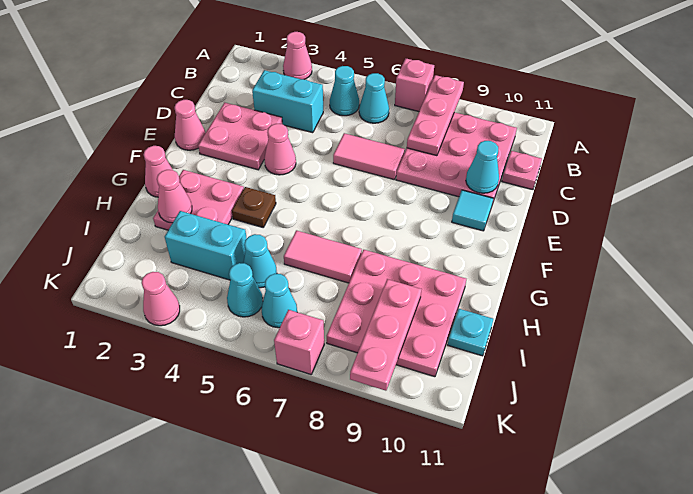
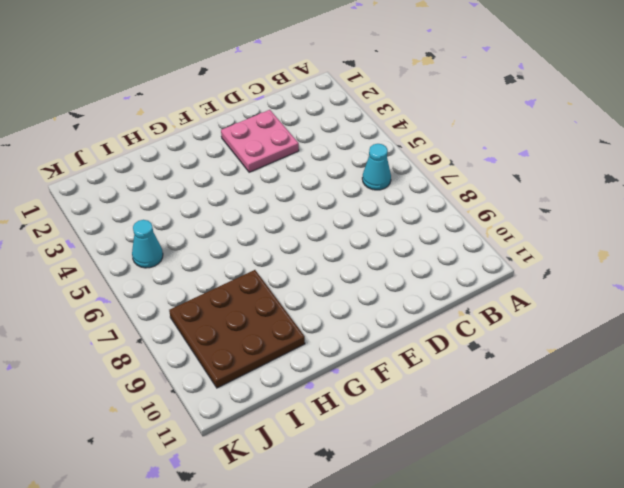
brown 3x3 plate [169,270,305,388] -> pink 3x3 plate [327,250,466,377]
none -> pink 1x1 cone [283,32,312,79]
none -> pink 1x1 brick [395,59,434,111]
none -> cyan 1x1 cone [330,66,359,116]

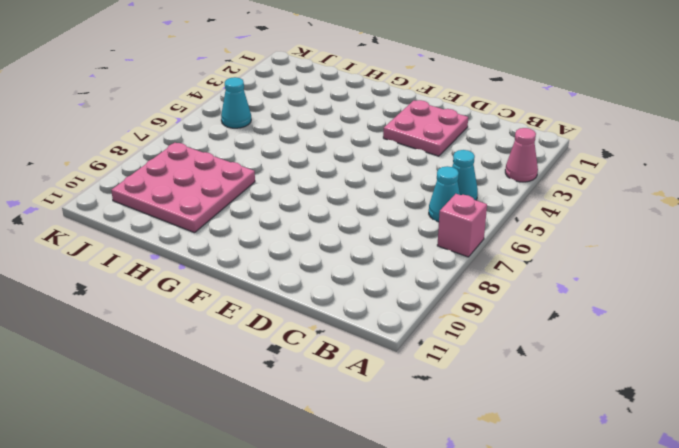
none -> pink 3x3 plate [396,112,517,201]
none -> cyan 1x2 brick [252,70,323,133]
none -> pink 1x1 plate [502,151,542,190]

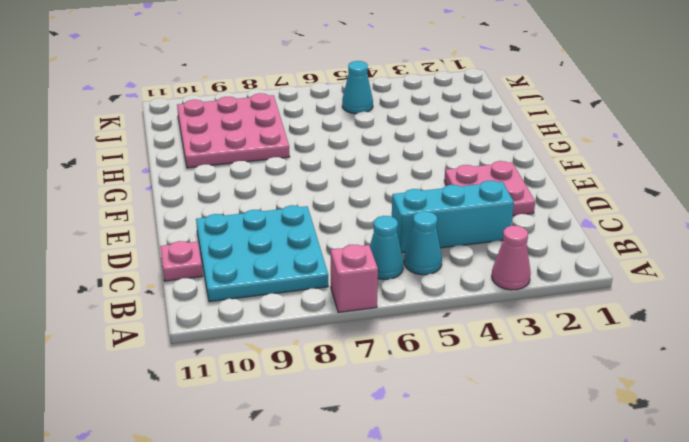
cyan 3x3 plate [196,205,328,302] -> pink 3x3 plate [396,112,517,201]
cyan 1x3 brick [392,181,514,253] -> cyan 1x2 brick [252,70,323,133]
none -> pink 1x2 tile [333,133,405,180]
none -> pink 1x1 cone [174,100,205,150]
none -> pink 1x1 cone [264,124,296,175]

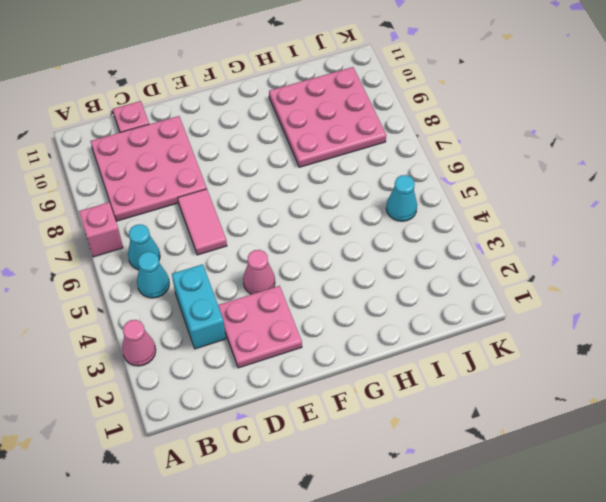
none -> pink 1x1 cone [174,100,205,150]
none -> cyan 1x1 tile [452,190,493,231]
none -> pink 1x1 cone [143,146,173,197]

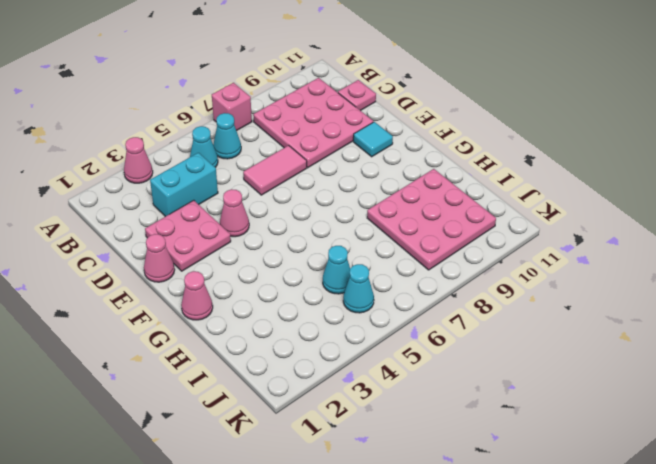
none -> pink 2x2 plate [153,170,244,230]
none -> brown 1x1 plate [232,187,276,227]
none -> pink 1x2 tile [284,230,362,283]

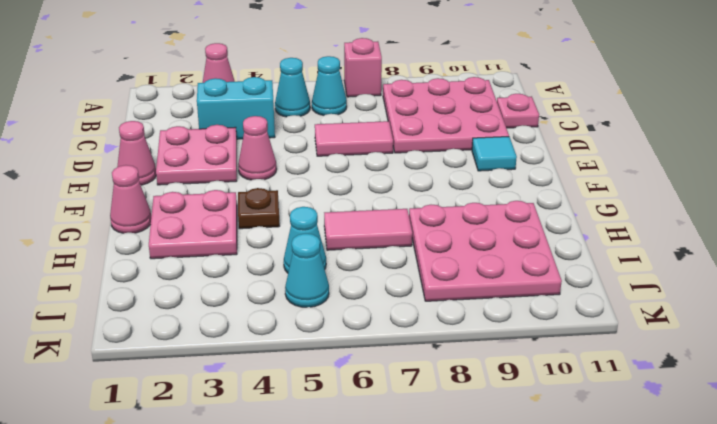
none -> cyan 1x2 brick [165,211,247,280]
none -> cyan 1x1 plate [448,309,493,356]
none -> cyan 1x1 cone [261,274,297,328]

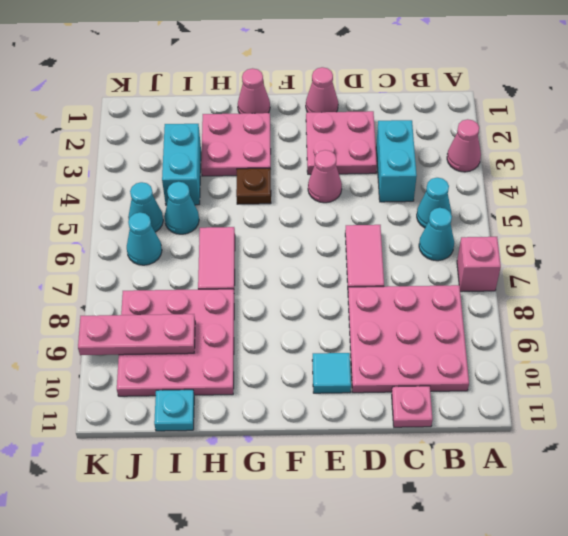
none -> pink 1x1 cone [142,272,180,326]
none -> pink 1x1 brick [274,310,324,374]
none -> pink 1x3 plate [407,75,464,156]

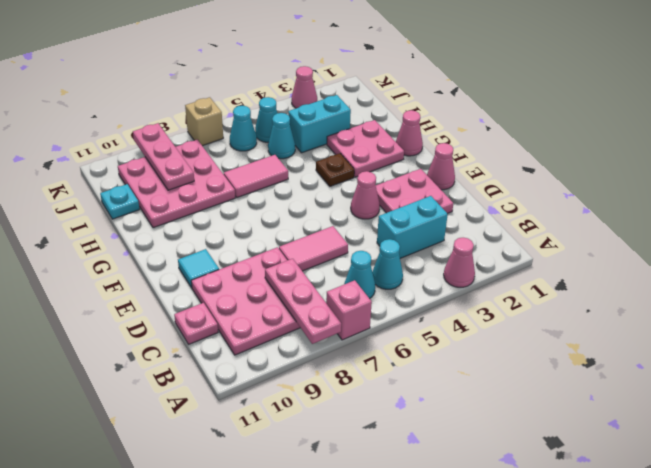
tan 1x1 brick [185,97,223,146] -> pink 1x1 brick [274,310,324,374]
none -> cyan 1x1 cone [466,141,499,193]
none -> pink 1x1 cone [157,170,192,223]

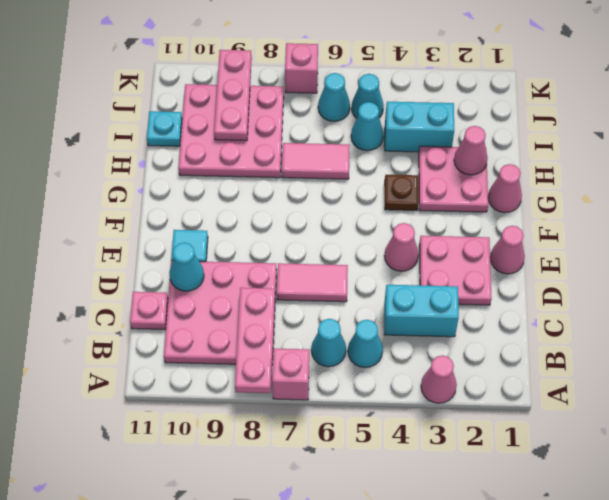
none -> pink 1x1 cone [142,272,180,326]

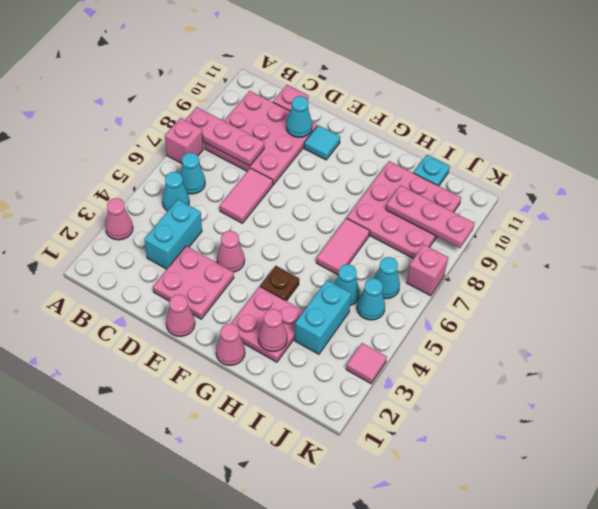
pink 1x1 tile [346,343,387,384] -> pink 1x1 cone [142,272,180,326]

